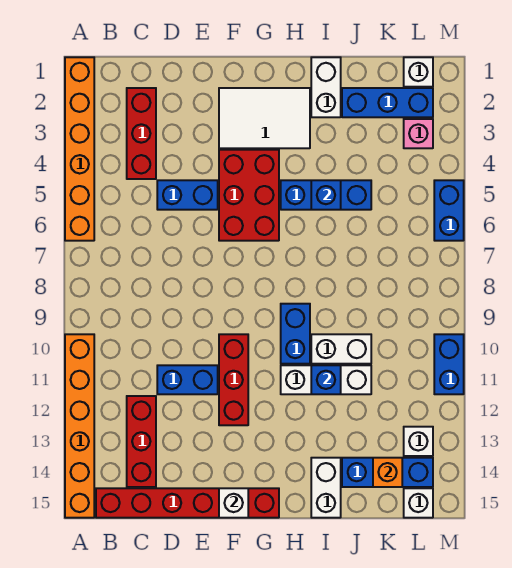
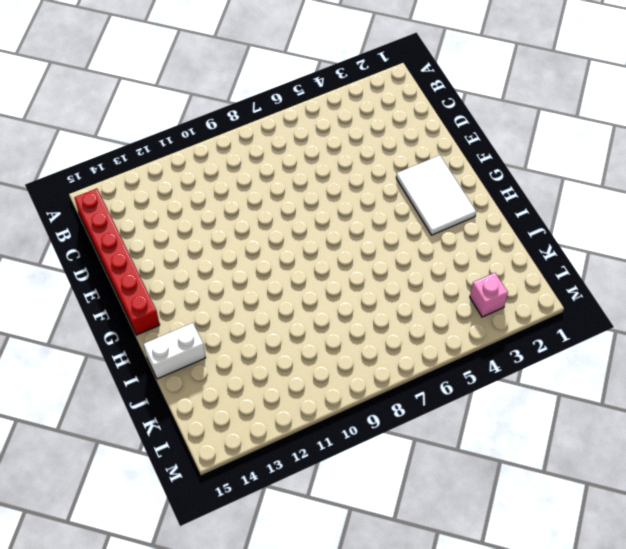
none -> orange 1x6 brick [65,57,94,241]
none -> orange 1x6 brick [65,334,94,518]
none -> red 1x3 brick [127,88,156,179]

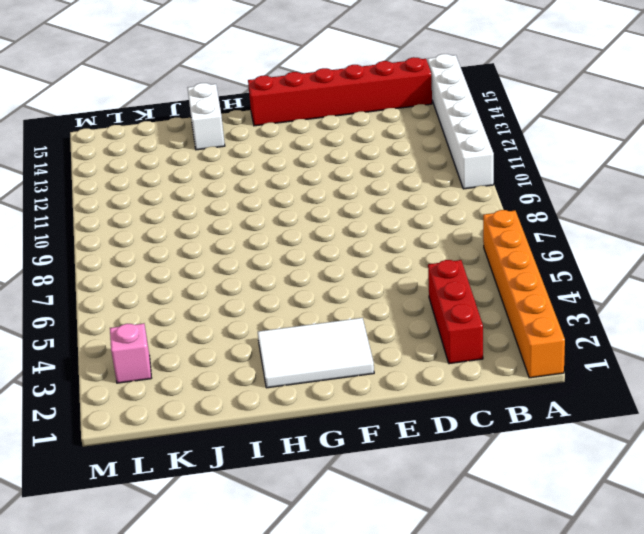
white 1x6 brick [428,54,494,189] -> orange 1x6 brick [65,334,94,518]
none -> red 1x3 brick [127,396,156,487]
none -> blue 1x2 brick [157,180,218,210]
none -> blue 1x2 brick [157,365,218,394]

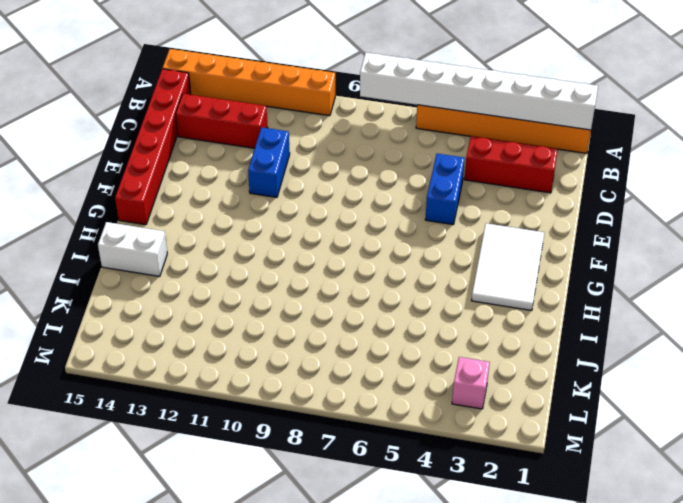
white 1x8 brick [360,53,598,130] -> none
none -> red 2x3 brick [219,150,279,241]
none -> red 1x3 brick [219,334,248,425]
none -> blue 1x3 brick [281,180,371,210]

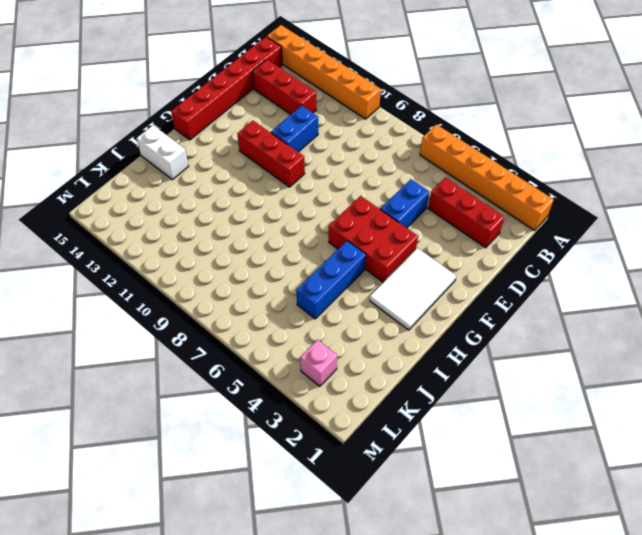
none -> blue 1x2 brick [281,304,310,364]
none -> white 1x3 brick [281,365,371,394]
none -> white 1x2 brick [311,57,341,117]

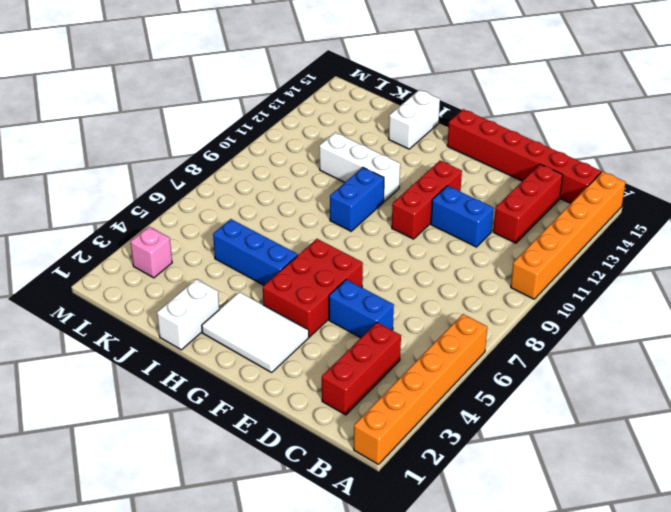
none -> white 1x2 brick [311,334,371,364]
none -> blue 1x3 brick [342,88,433,117]
none -> blue 1x3 brick [342,458,433,487]

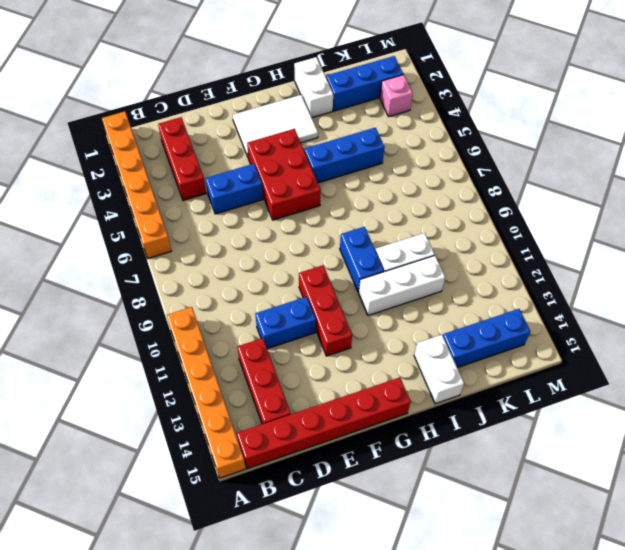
none -> white 1x1 brick [404,57,433,87]
none -> white 1x1 brick [404,427,433,456]
none -> white 1x1 brick [404,488,433,518]

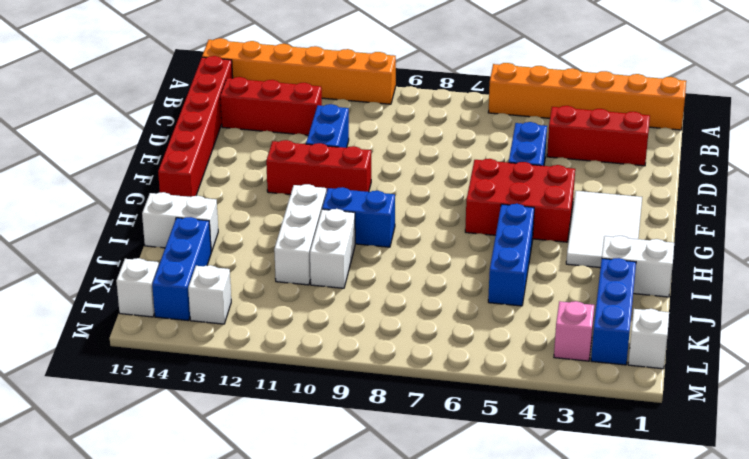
none -> blue 1x2 brick [434,180,464,241]
none -> blue 1x2 brick [434,334,464,394]
none -> white 1x1 brick [219,488,248,518]

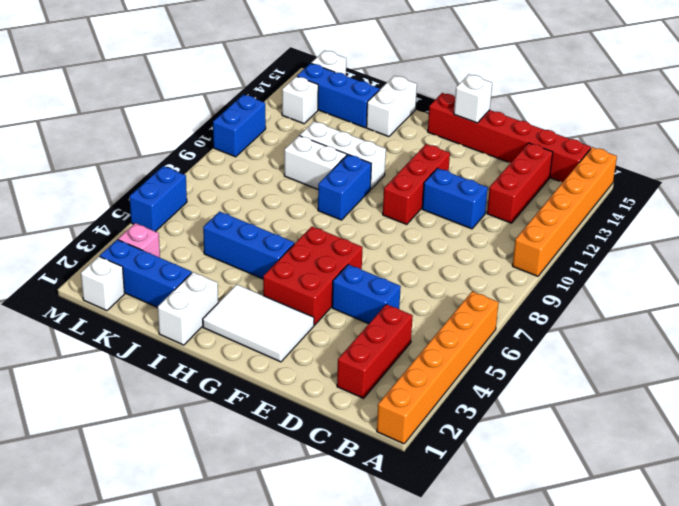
none -> blue 1x1 brick [311,180,341,210]
none -> blue 1x1 brick [311,365,341,394]
none -> orange 1x1 brick [373,458,402,487]

